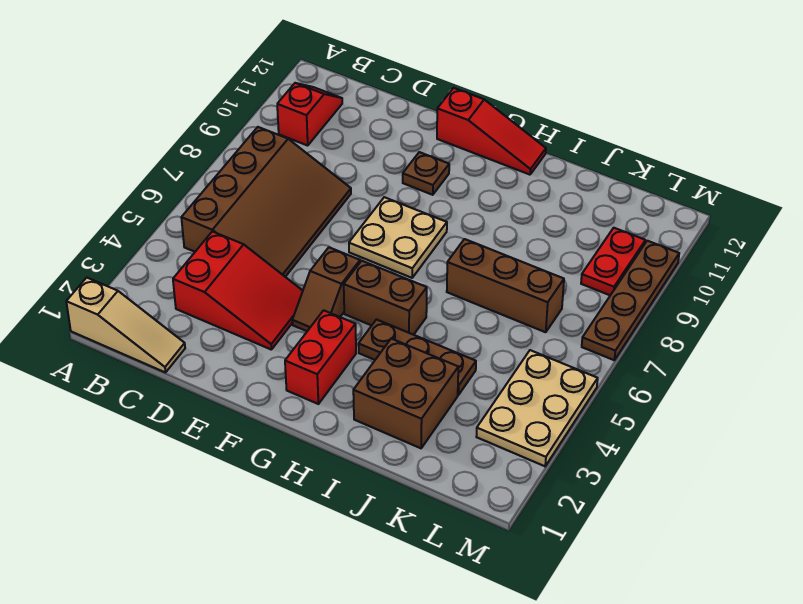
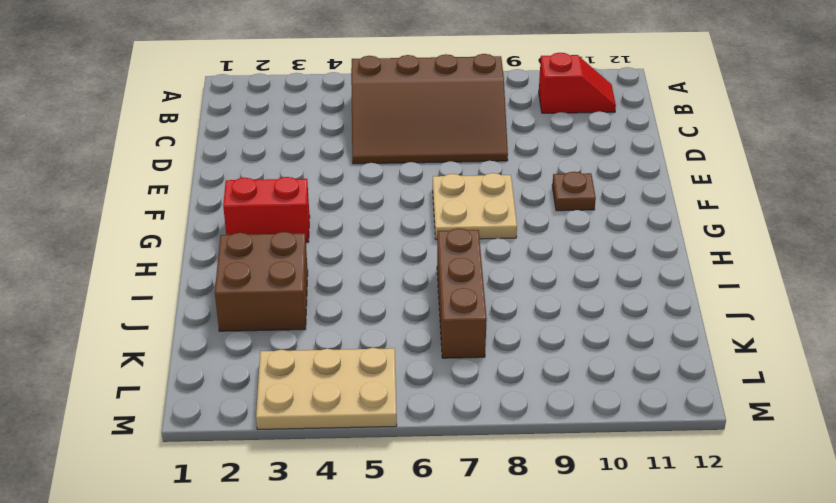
none -> tan 1x3 slope [66,278,185,373]
none -> red 2x3 slope [173,231,303,350]
none -> brown 1x2 slope [292,247,360,331]

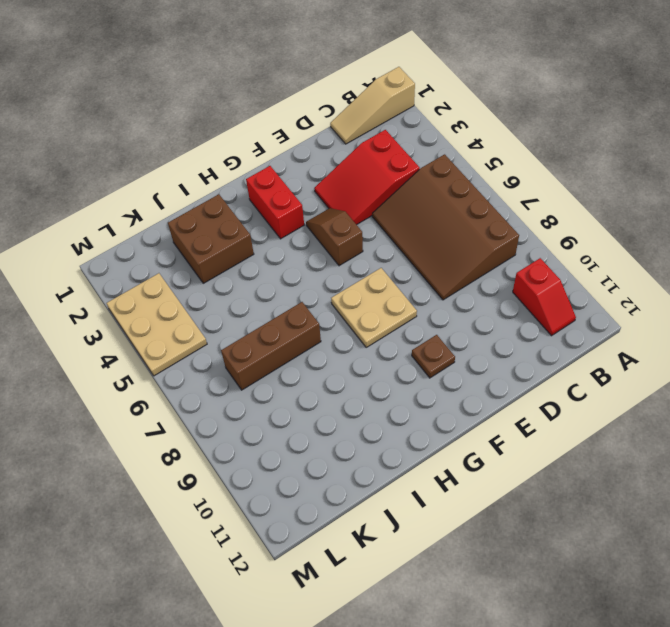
none -> red 1x3 slope [437,88,546,175]
none -> brown 1x2 brick [344,261,427,335]
none -> brown 1x3 plate [358,320,476,395]

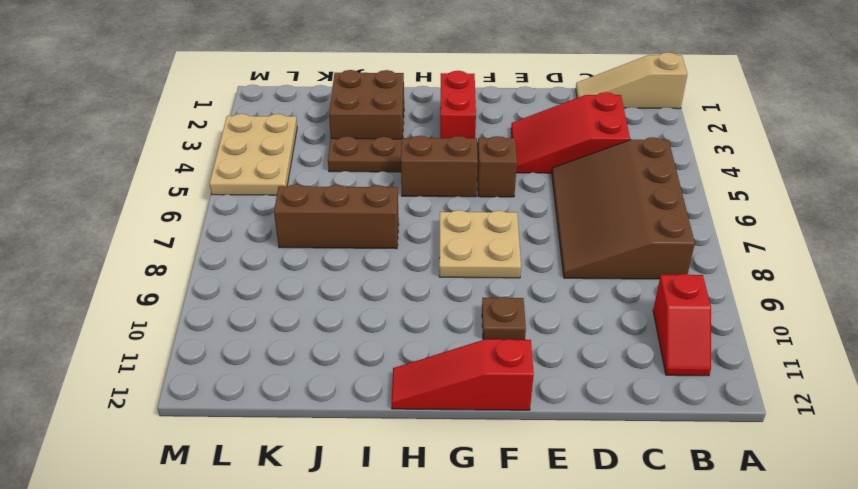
none -> red 1x2 plate [581,228,645,295]
none -> brown 1x4 plate [582,241,679,360]

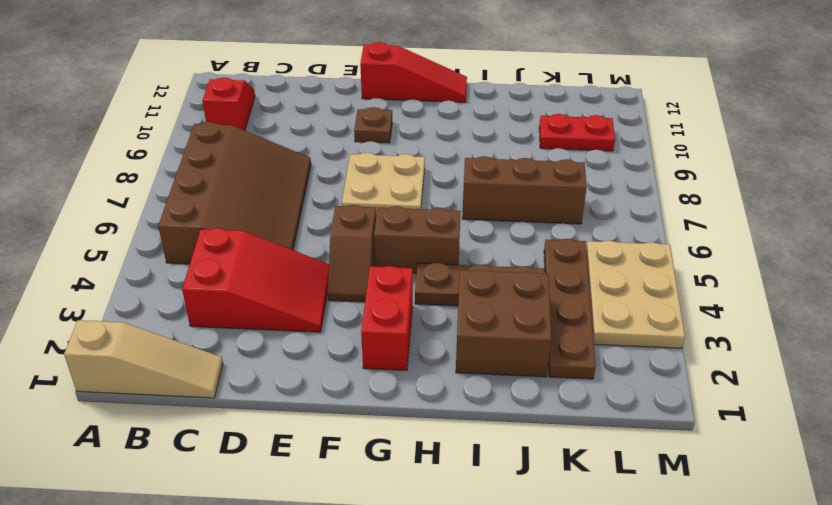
brown 1x4 plate [544,239,596,379] -> brown 1x4 plate moved to [582,241,679,360]
red 1x2 plate [539,114,615,151] -> red 1x2 plate turned to [581,228,645,295]

